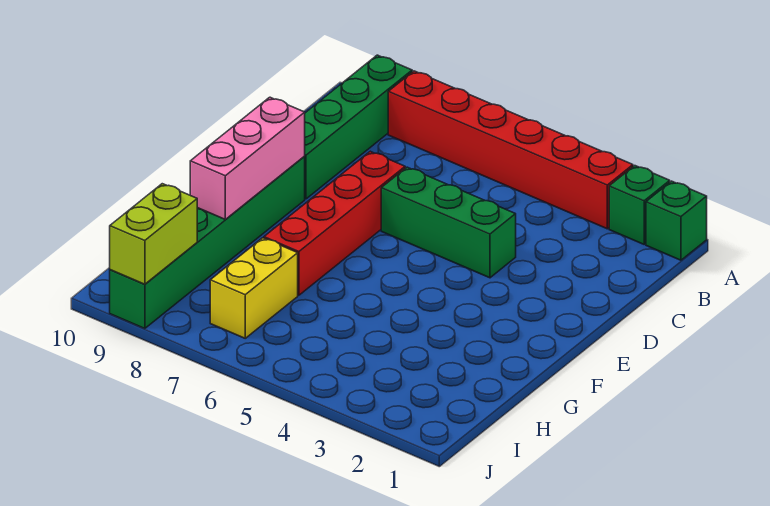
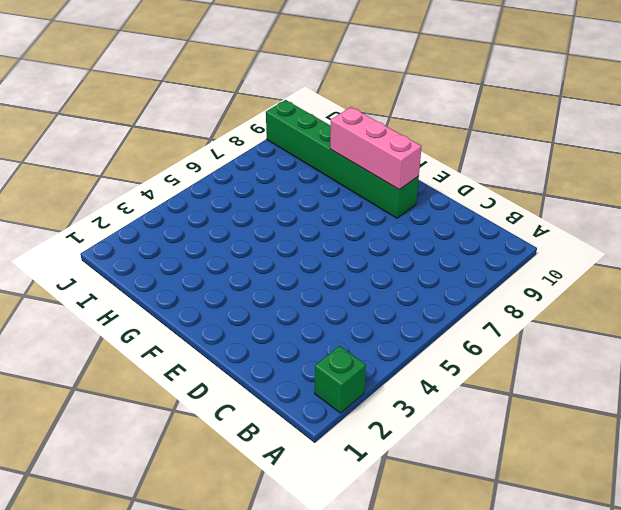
none -> green 1x1 brick [646,181,707,260]
none -> red 1x6 brick [388,71,633,229]

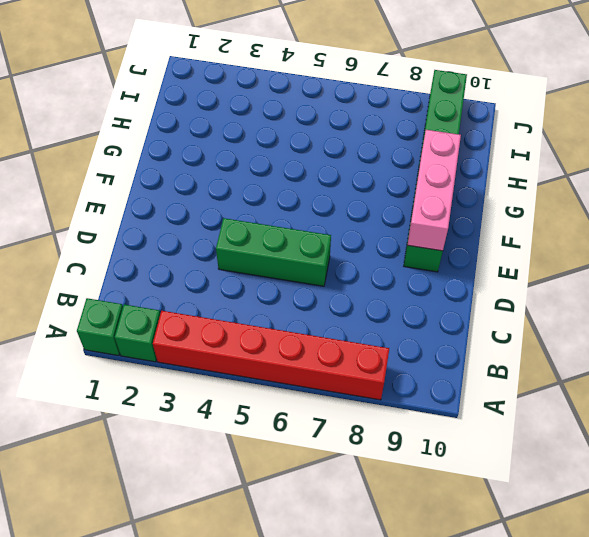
none -> green 1x4 brick [304,55,412,199]
none -> red 1x4 brick [264,151,405,295]

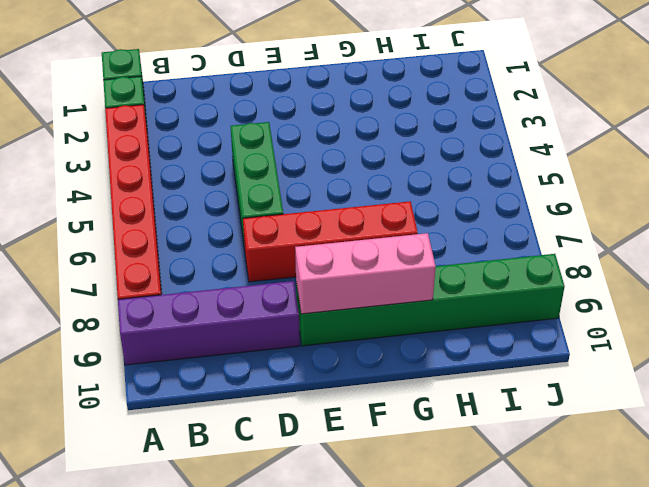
purple 1x4 brick [118,281,300,365] -> green 1x4 brick [304,55,412,199]
none -> yellow 1x2 brick [210,238,298,338]
none -> lime 1x2 brick [110,184,197,284]

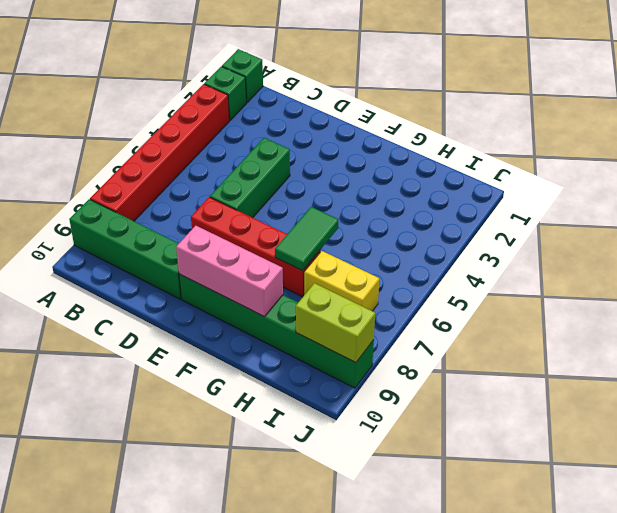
green 1x2 tile [275,207,338,271] -> none

